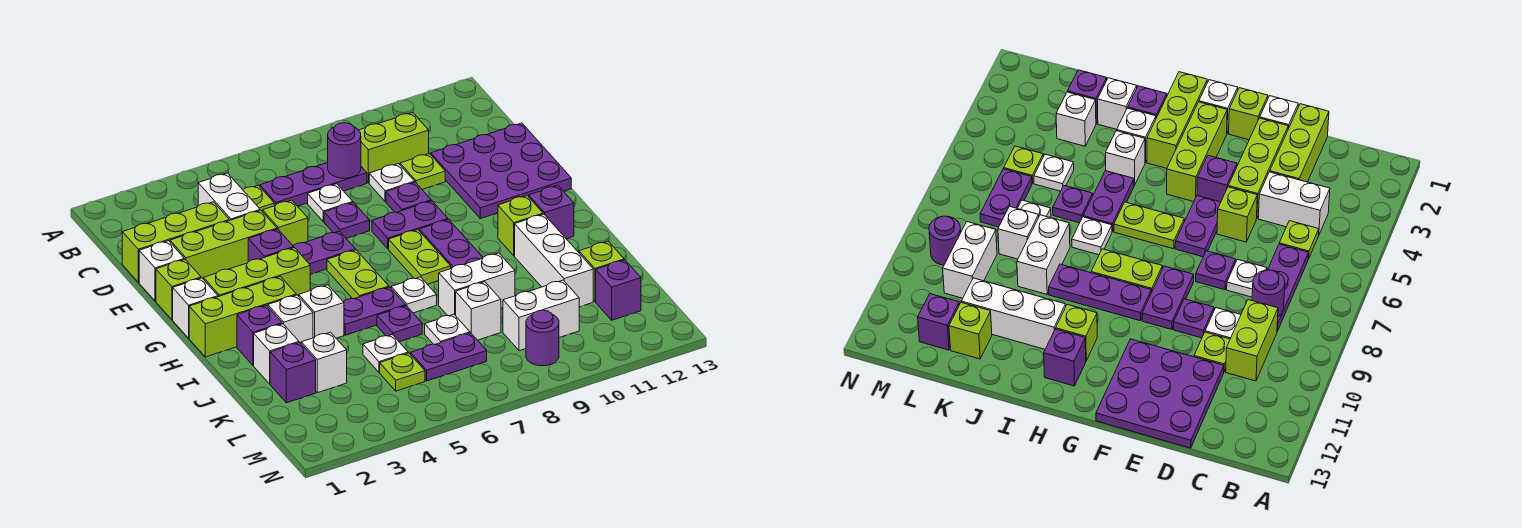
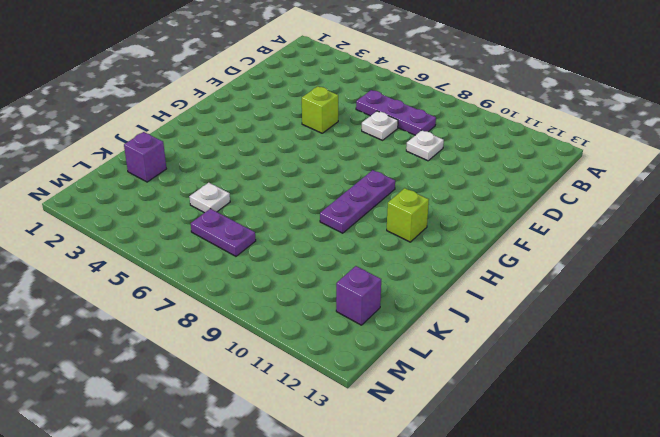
none -> white 1x2 brick [198,173,260,221]
none -> lime 1x1 plate [243,185,274,212]
none -> lime 1x2 brick [359,113,429,183]
none -> lime 1x3 brick [122,202,229,282]

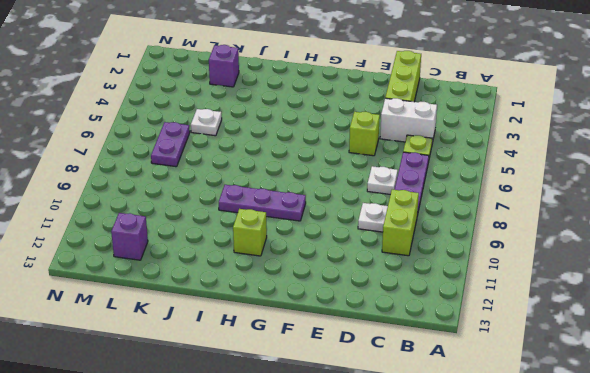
none -> lime 1x1 plate [400,153,445,189]
none -> purple 3x3 plate [431,123,571,219]
none -> white 1x1 brick [139,241,184,301]
none -> lime 1x3 brick [170,210,277,278]

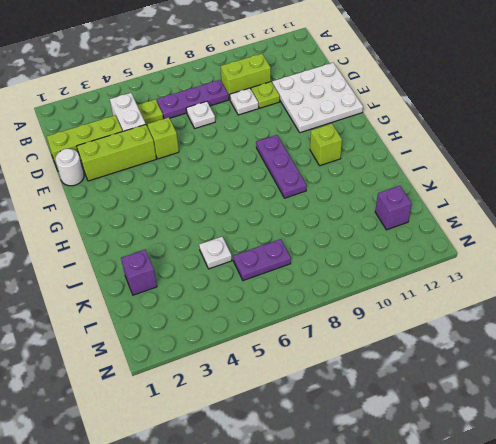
white 3x3 plate [272,63,363,133] -> purple 3x3 plate [431,123,571,219]
white 1x1 round brick [55,149,84,186] -> white 1x1 brick [139,241,184,301]
none -> purple 1x1 plate [324,202,370,238]
none -> purple 1x1 plate [386,182,431,213]
none -> lime 1x1 brick [156,259,201,320]
none -> purple 1x1 brick [248,229,294,262]

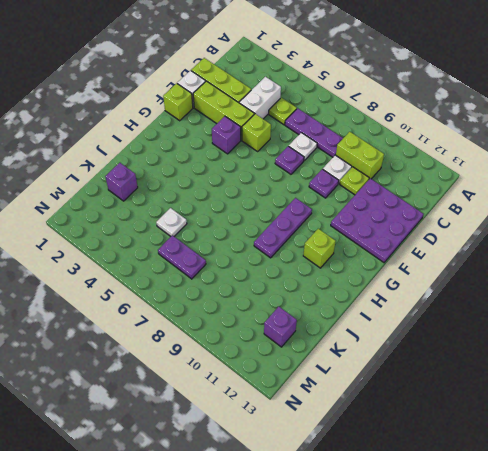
none -> purple 1x2 plate [293,231,355,274]
none -> purple 1x2 plate [372,201,448,249]
none -> white 1x1 brick [173,278,218,338]
none -> lime 1x3 brick [203,248,310,297]

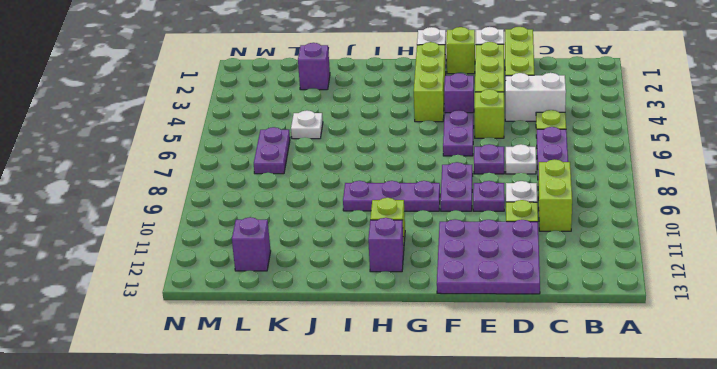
none -> lime 1x2 plate [327,250,389,299]
none -> lime 1x2 plate [389,230,451,284]
none -> lime 1x3 brick [189,276,296,357]
none -> purple 1x1 brick [237,305,282,365]

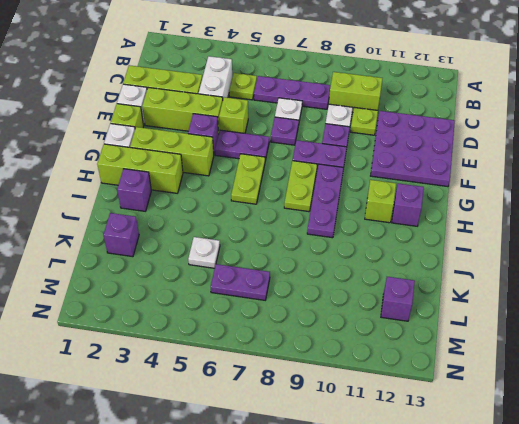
none -> white 1x1 brick [268,295,313,343]
none -> white 1x1 brick [299,285,344,338]
none -> purple 1x2 plate [343,287,406,335]
none -> white 1x1 plate [391,277,437,313]

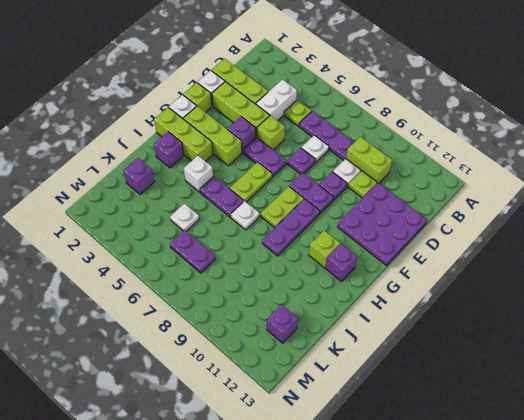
none -> white 1x1 brick [268,295,313,343]
none -> white 1x3 brick [515,214,593,307]
none -> white 1x1 brick [254,324,299,384]
none -> purple 1x1 plate [377,306,422,342]

